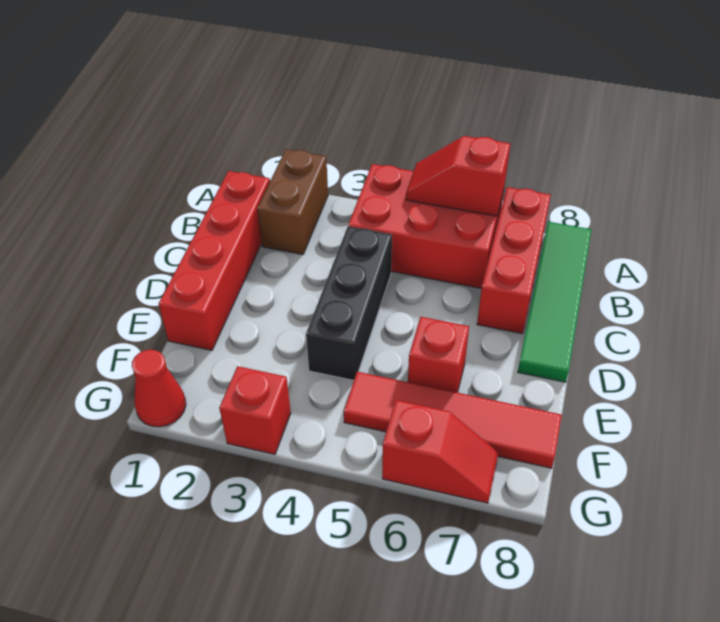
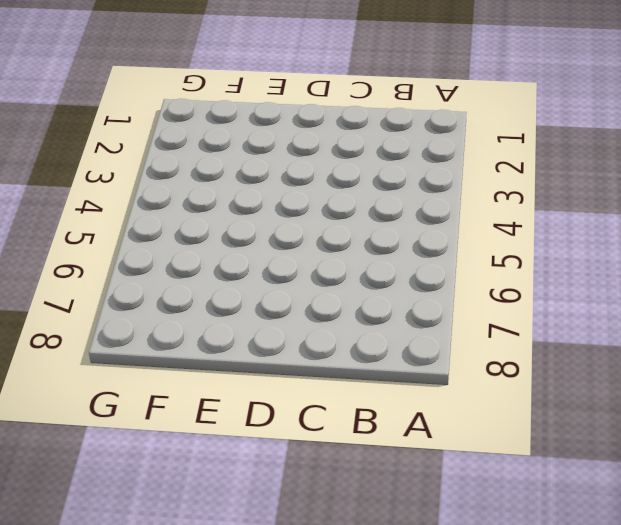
none -> brown 1x2 brick [257,149,328,255]
none -> red 2x3 brick [348,164,504,289]
none -> red 1x3 brick [477,187,551,334]

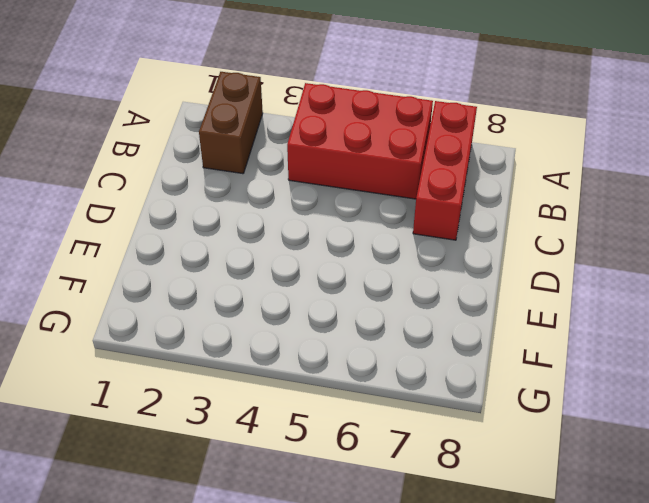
none -> green 1x4 tile [518,222,591,382]
none -> red 1x4 brick [159,171,270,350]
none -> black 1x3 brick [306,226,392,380]

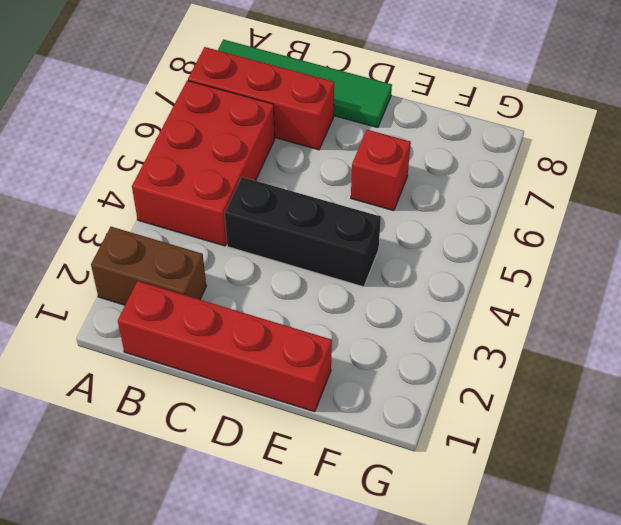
none -> red 1x4 tile [344,372,562,468]
none -> red 1x1 cone [132,350,186,427]
none -> red 1x1 brick [219,366,291,454]

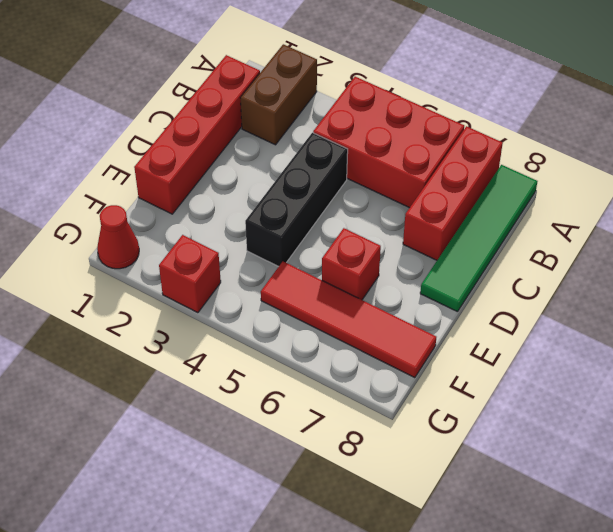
none -> red 1x2 slope [382,400,498,503]
none -> red 1x2 slope [406,136,510,216]

